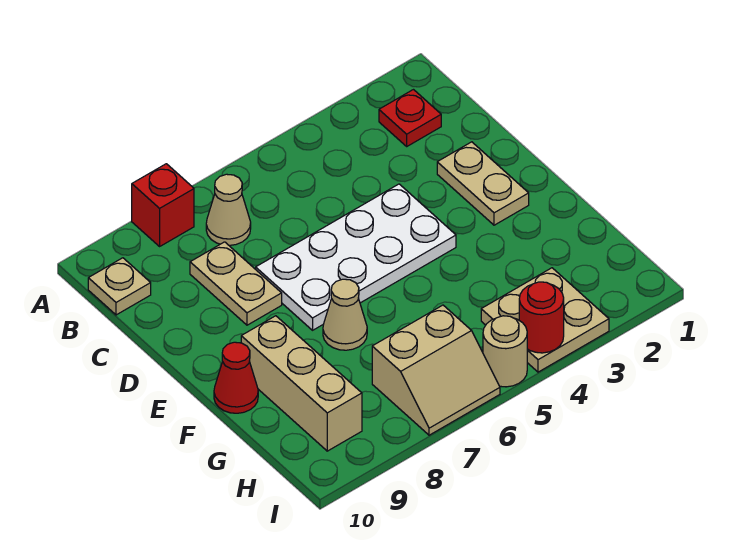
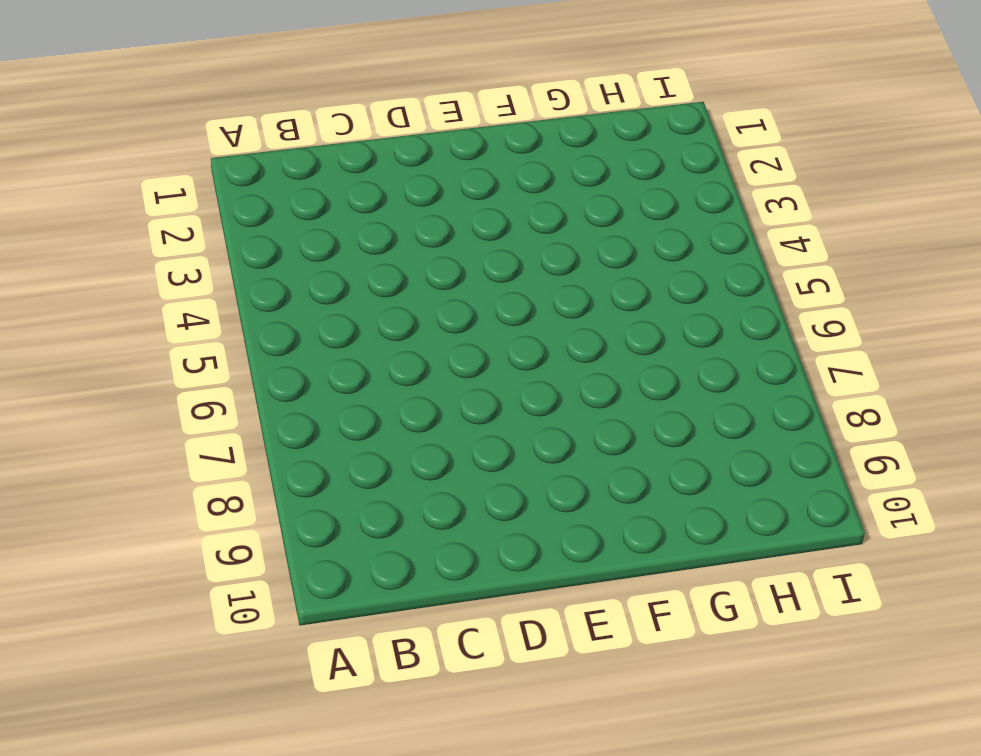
none -> red 1x1 brick [132,164,194,246]
none -> red 1x1 plate [379,90,441,146]
none -> tan 1x1 cone [206,174,251,246]

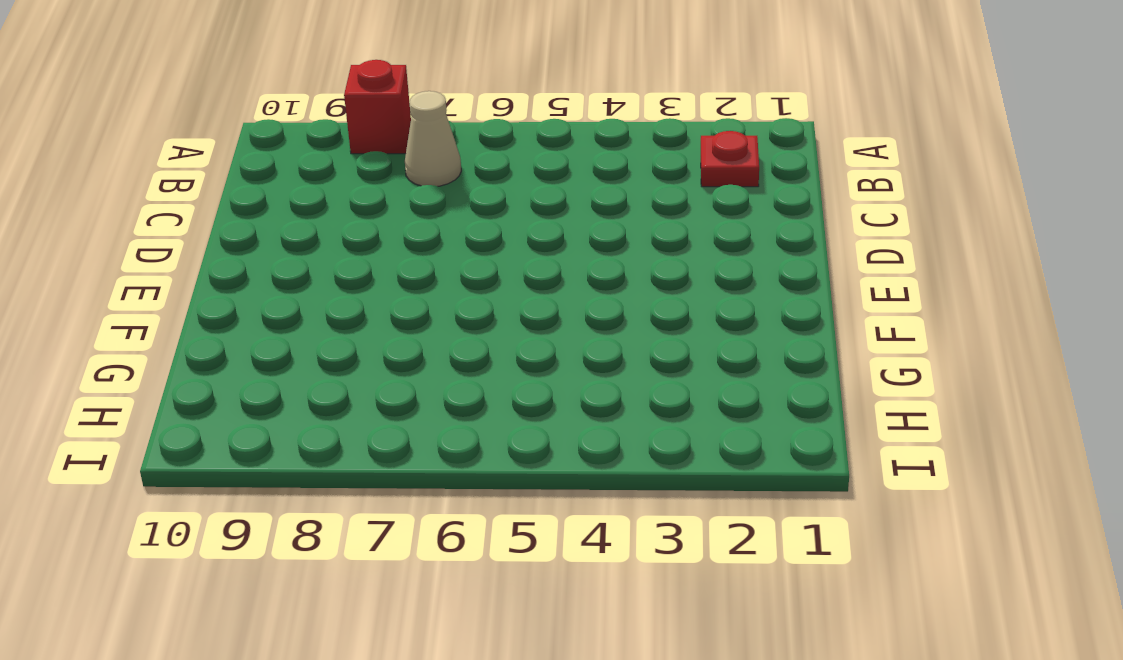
none -> tan 1x1 plate [88,258,151,315]
none -> tan 1x2 plate [190,242,282,325]
none -> tan 1x2 plate [437,142,529,225]

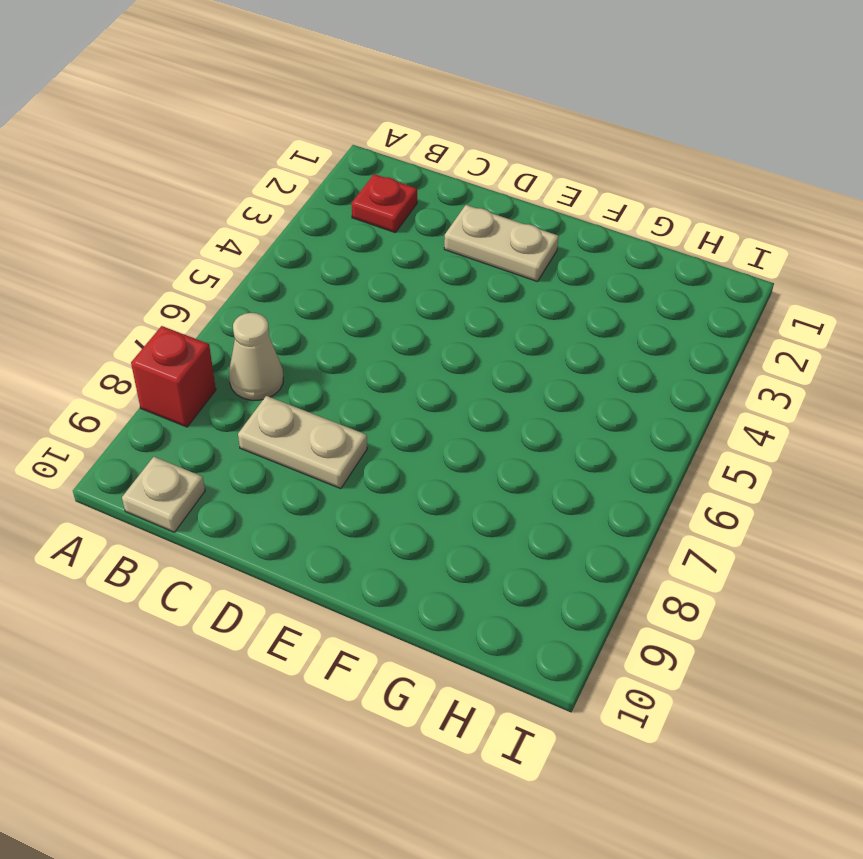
none -> white 2x4 plate [256,184,456,330]
none -> tan 1x1 cone [323,279,367,350]
none -> tan 1x3 brick [241,316,362,451]

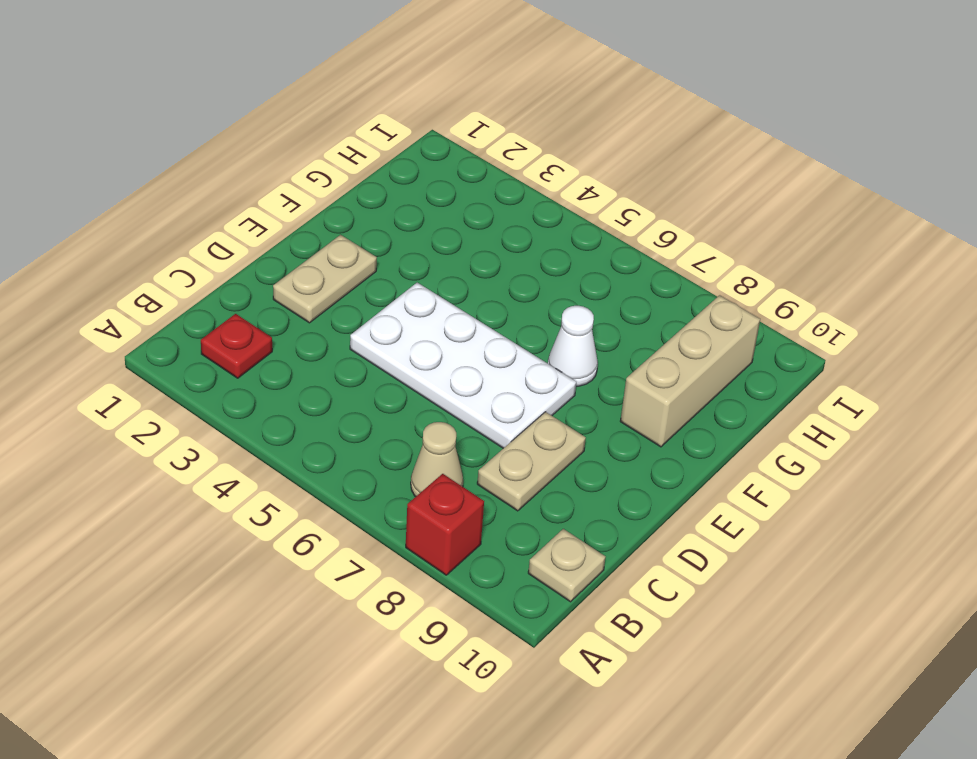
white 1x1 cone [548,306,598,386] -> tan 1x1 cone [323,279,367,350]
none -> red 1x1 cone [214,342,258,413]
none -> tan 2x2 plate [481,268,609,372]
none -> tan 2x2 slope [372,305,500,435]

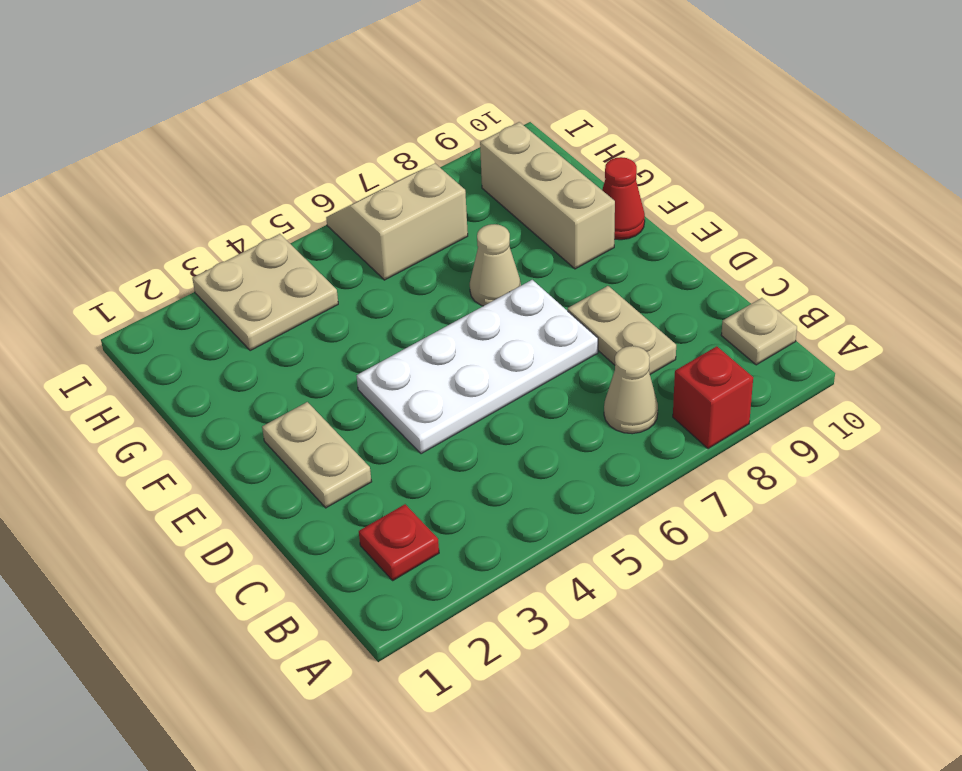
none -> tan 1x1 round brick [483,316,527,387]
none -> red 1x1 round brick [519,282,564,353]

